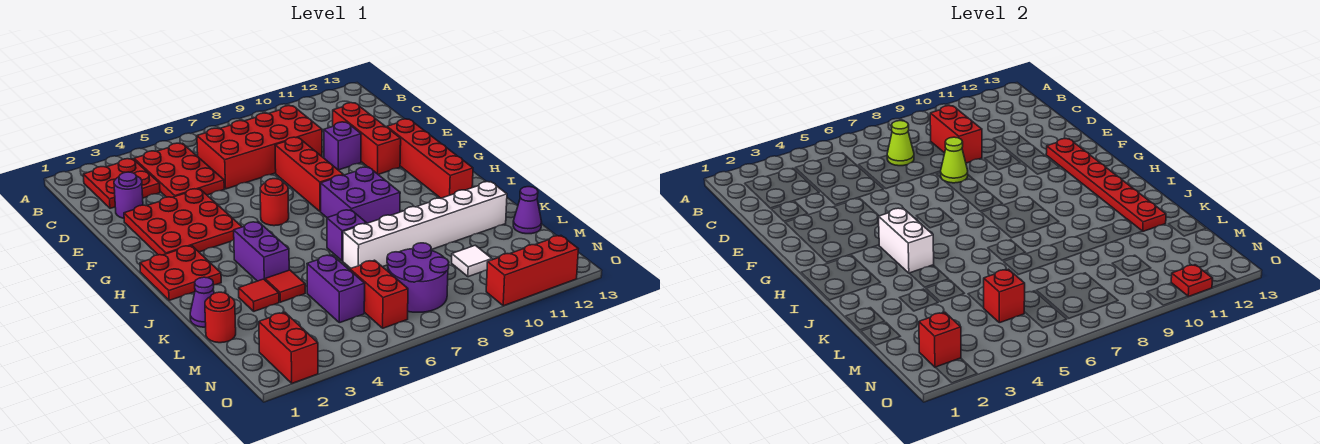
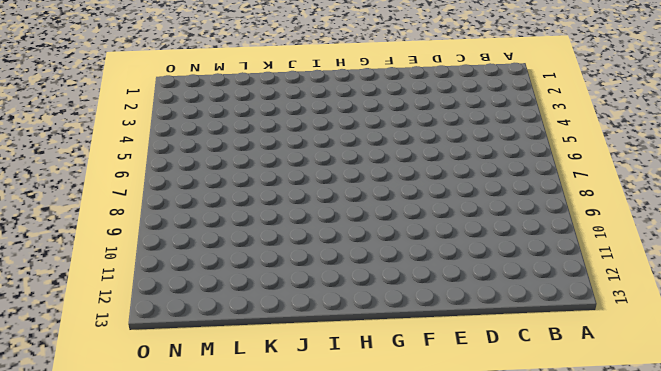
none -> red 2x2 plate [83,159,160,208]
none -> red 2x3 plate [134,143,224,197]
none -> red 2x4 brick [197,106,322,189]
none -> purple 1x1 round brick [114,172,143,218]

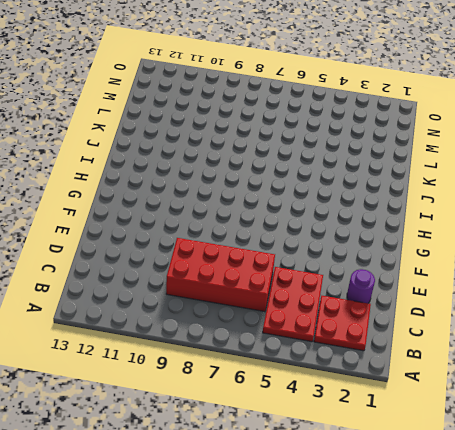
none -> red 1x3 brick [333,103,401,174]
none -> red 3x3 plate [124,189,242,255]
none -> red 1x3 brick [275,137,343,212]
none -> purple 1x1 brick [324,122,361,170]

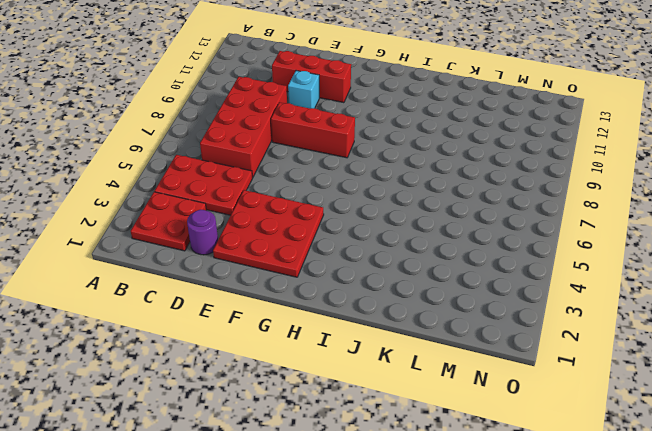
cyan 1x1 brick [288,71,319,109] -> purple 1x1 brick [324,122,361,170]
none -> red 1x4 brick [387,119,473,198]
none -> red 1x1 round brick [260,179,289,226]
none -> red 2x2 plate [140,246,221,300]
none -> purple 2x2 brick [321,167,400,223]

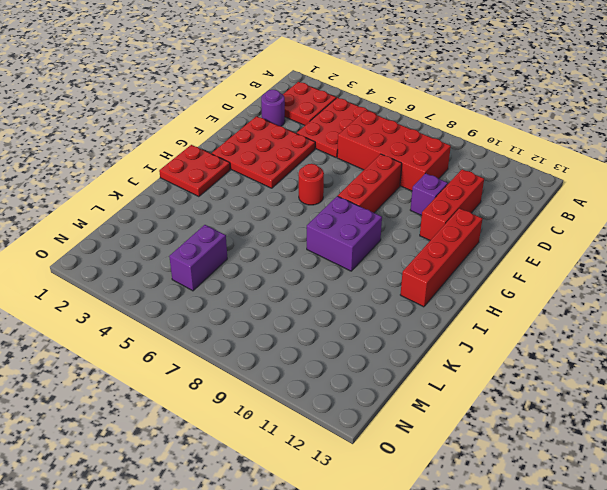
none -> purple 1x2 brick [234,222,289,281]
none -> purple 1x1 brick [327,210,366,261]
none -> purple 1x1 cone [190,277,214,327]
none -> red 1x1 tile [239,279,279,311]

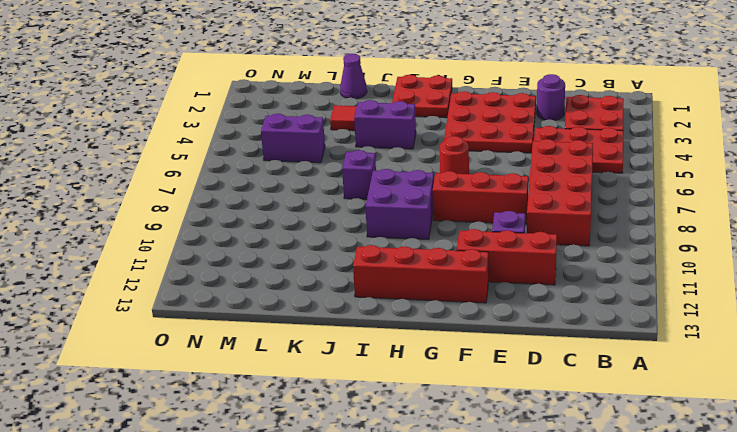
none -> red 1x1 tile [265,270,305,302]
none -> white 1x6 brick [343,182,507,268]
none -> red 1x1 round brick [205,292,236,343]
none -> purple 1x1 cone [513,187,542,234]

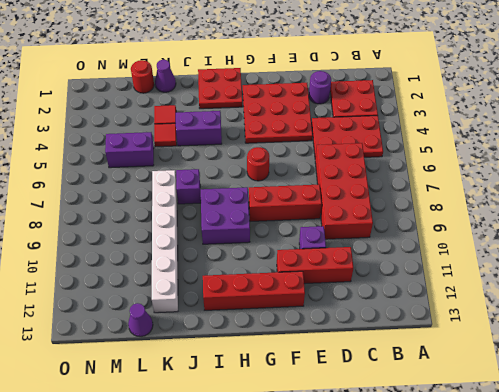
none -> red 1x2 brick [350,260,408,328]
none -> purple 2x2 round brick [387,243,449,312]
none -> white 1x1 tile [452,245,492,277]
none -> red 1x2 brick [259,312,318,383]

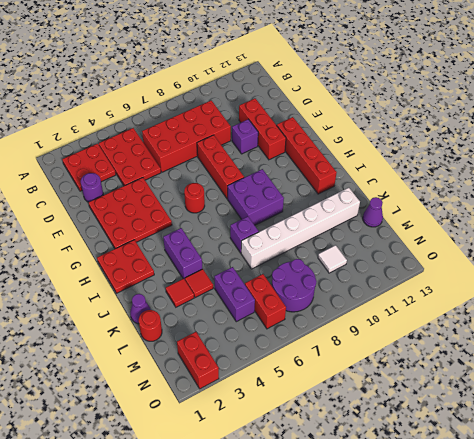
none -> red 1x3 brick [486,236,578,306]
none -> lime 1x1 cone [887,121,914,166]
none -> red 1x2 brick [930,106,982,163]
none -> lime 1x1 cone [941,137,968,183]

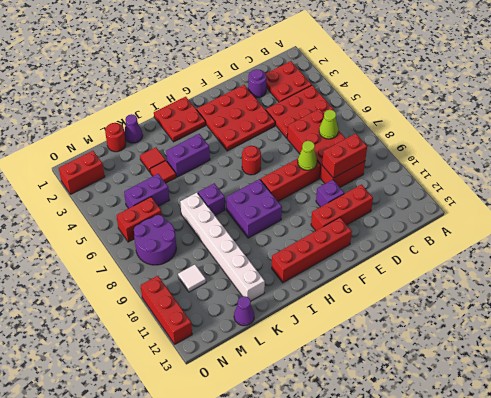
none -> red 1x6 plate [1046,139,1166,231]
none -> white 1x2 brick [879,208,934,273]
none -> red 1x1 brick [984,269,1025,323]
none -> red 1x1 brick [919,312,961,367]

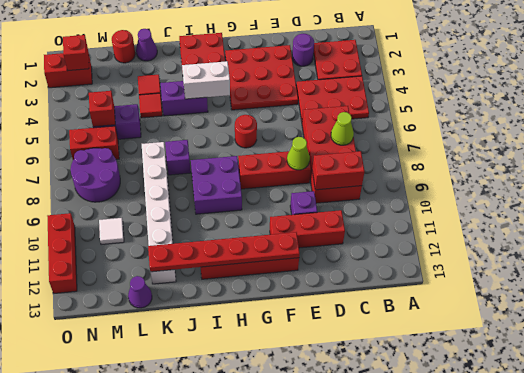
none -> red 1x1 plate [1171,265,1213,297]

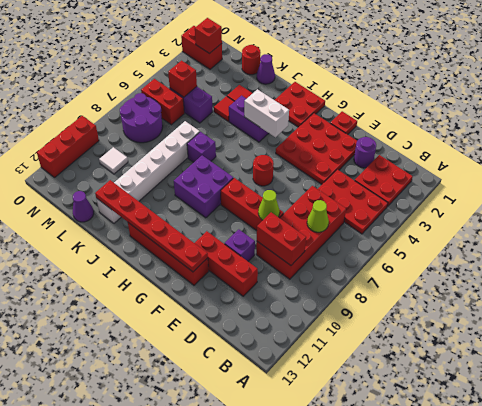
red 1x1 plate [330,111,357,134] -> red 1x1 plate moved to [1171,265,1213,297]

